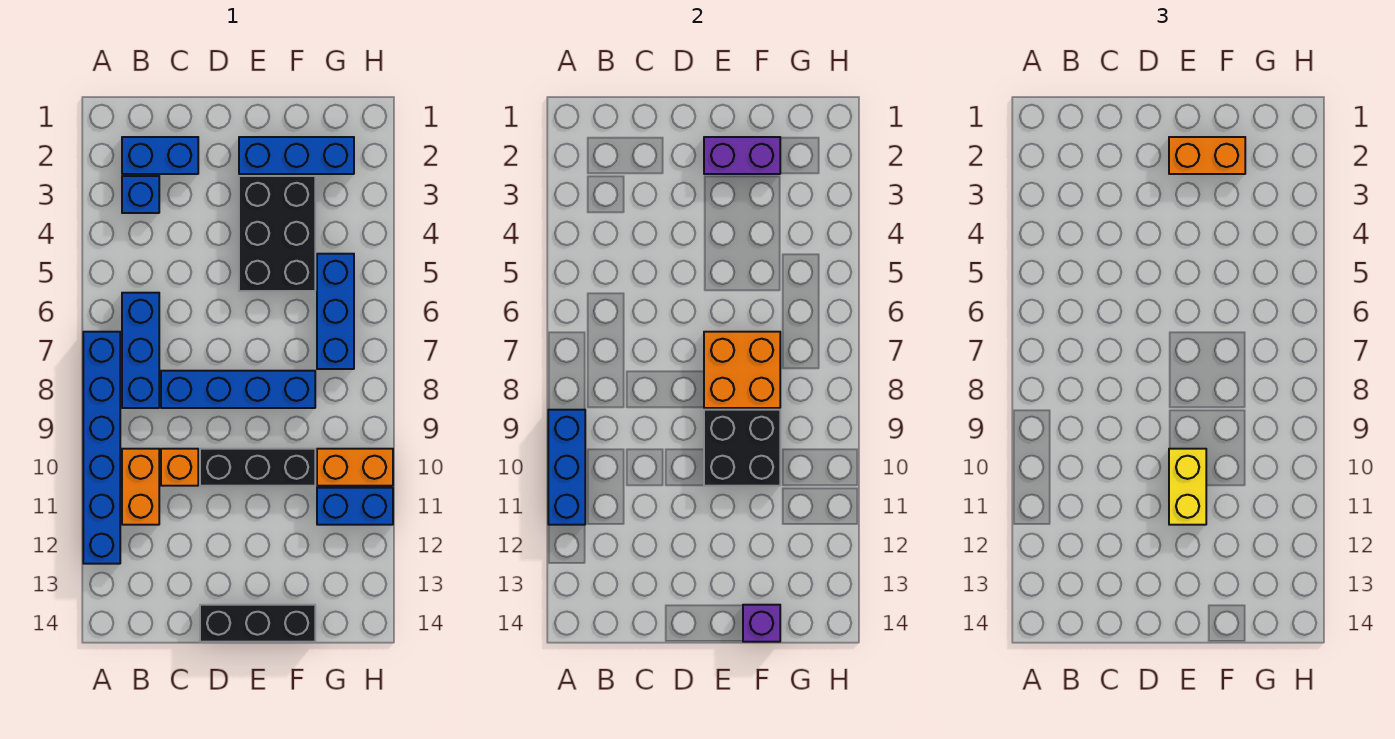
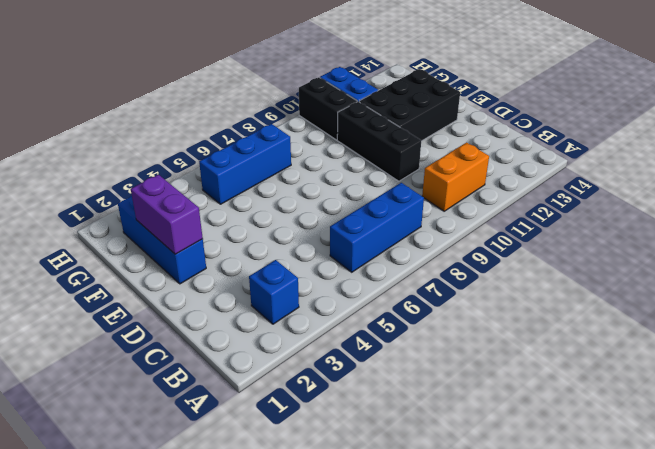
black 2x3 brick [359,69,460,141] -> black 2x3 brick moved to [239,176,315,291]
black 1x2 brick [299,77,357,140] -> orange 1x2 brick [317,449,393,486]
none -> blue 1x6 brick [83,332,120,564]
none -> blue 1x2 brick [122,137,198,174]
none -> blue 1x4 brick [161,371,315,408]

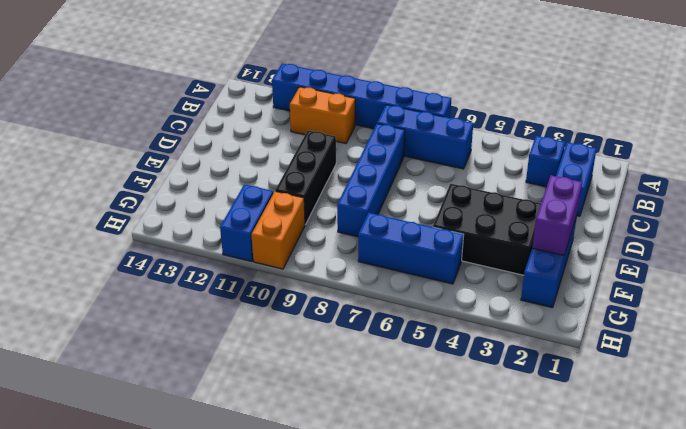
none -> orange 1x1 brick [161,449,198,486]
none -> black 1x3 brick [200,605,315,642]
none -> blue 1x3 brick [548,410,585,525]

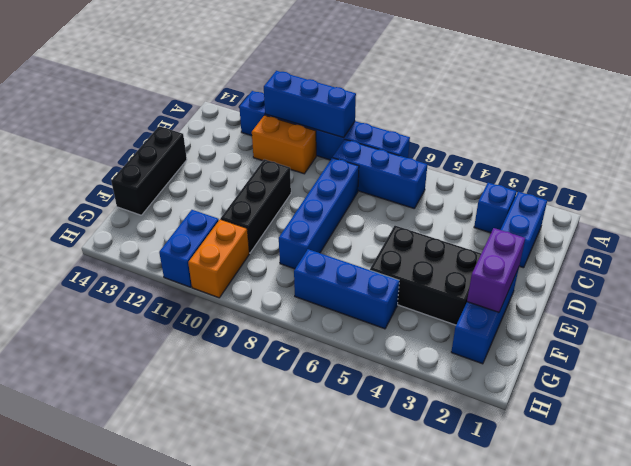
none -> orange 1x1 brick [161,449,198,486]
none -> orange 2x2 brick [704,332,780,408]
none -> black 2x2 brick [704,410,780,486]

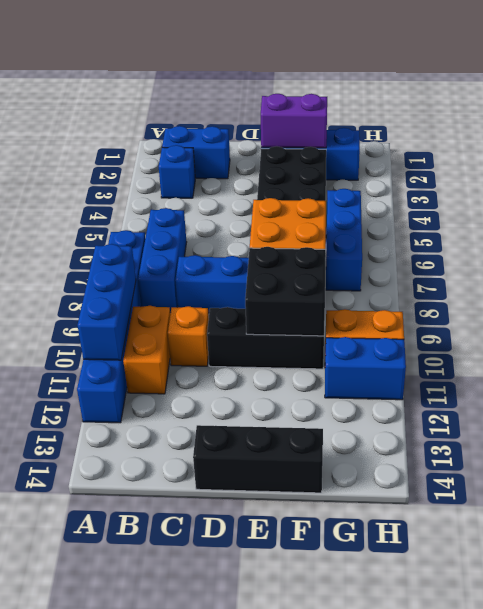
none -> purple 1x1 brick [743,605,780,642]
none -> orange 1x2 brick [1169,137,1245,174]
none -> yellow 1x2 brick [1169,449,1206,525]

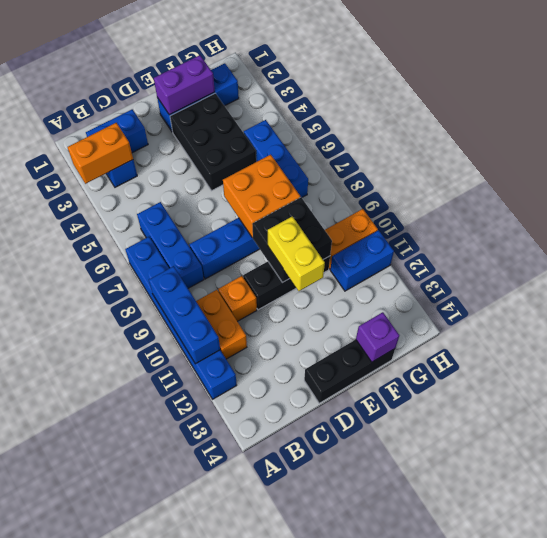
orange 1x2 brick [67,123,133,184] -> orange 1x2 brick moved to [1169,137,1245,174]

